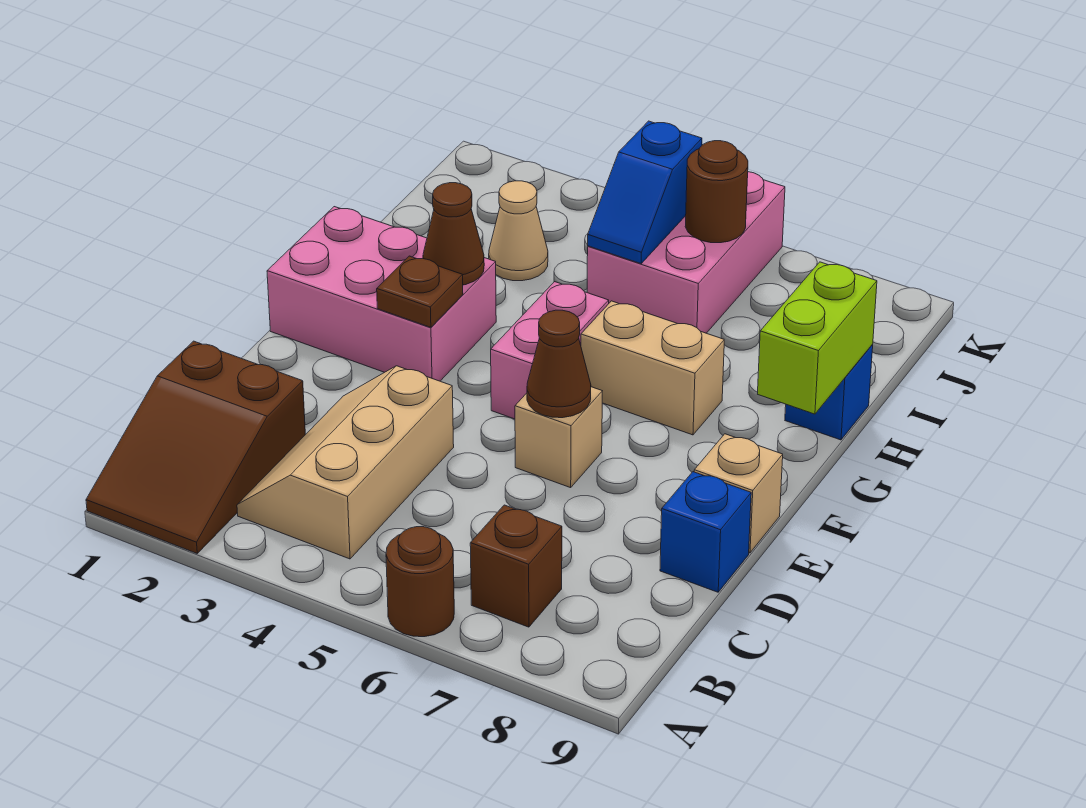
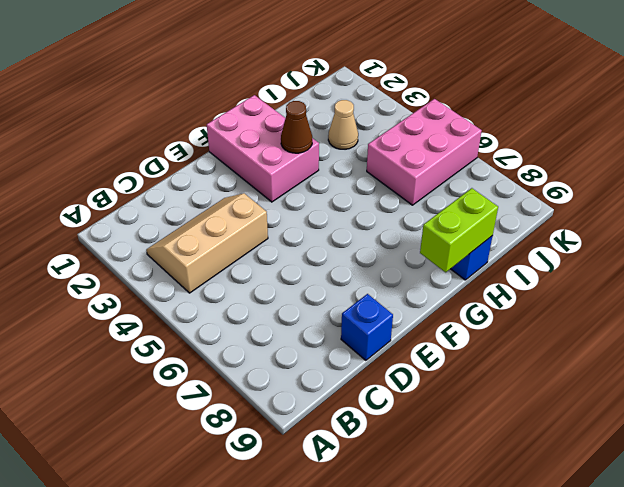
none -> brown 2x3 slope [86,341,305,553]
none -> brown 1x1 round brick [386,527,454,637]
none -> brown 1x1 brick [470,505,562,627]

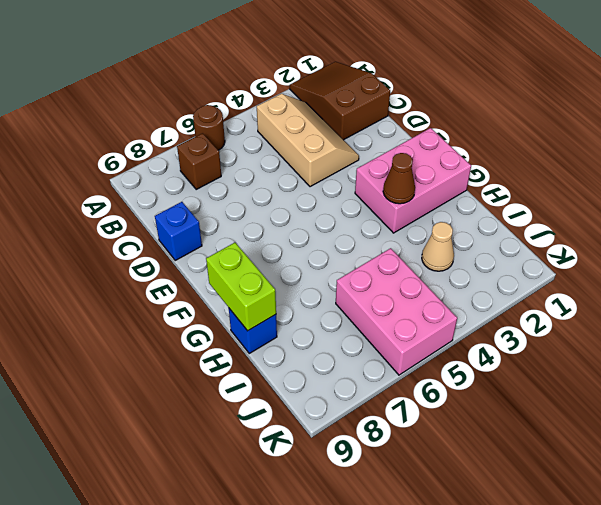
none -> tan 1x1 brick [515,387,602,488]
none -> tan 1x1 brick [694,434,783,553]
none -> pink 1x2 brick [491,282,609,419]

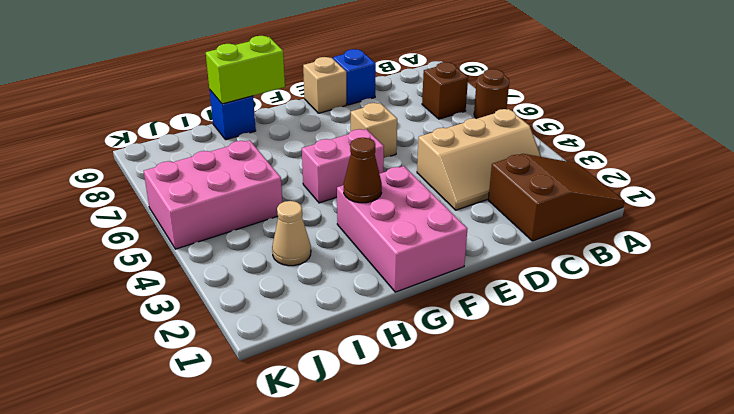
none -> tan 1x2 brick [581,301,724,435]
none -> brown 1x1 cone [527,310,591,418]
none -> brown 1x1 plate [377,256,463,327]

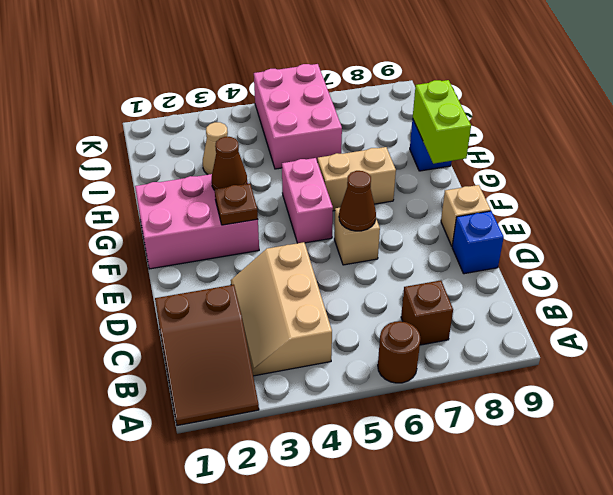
none -> blue 1x2 slope [588,121,702,264]
none -> brown 1x1 round brick [685,141,748,243]

